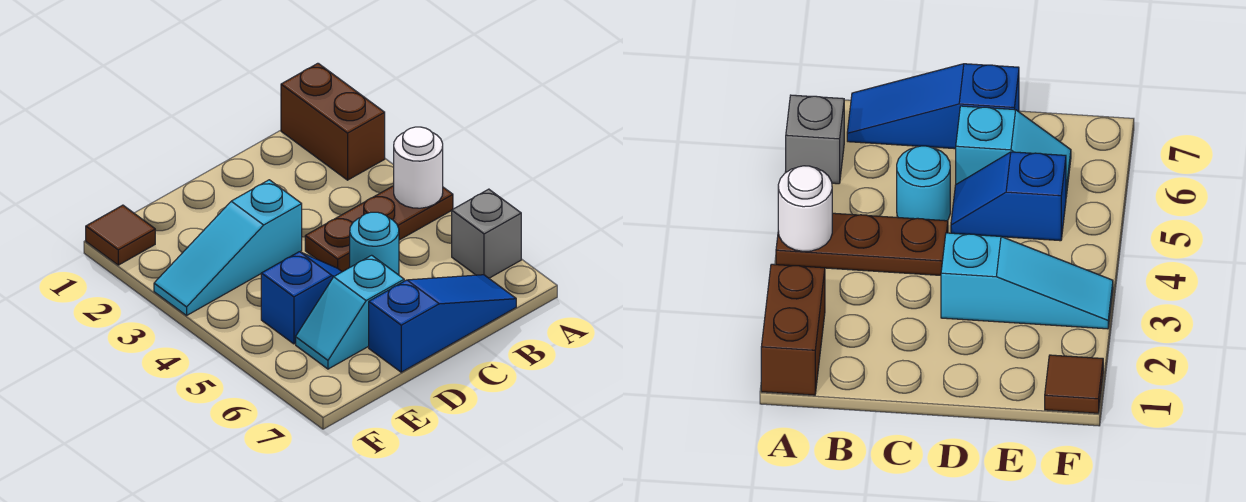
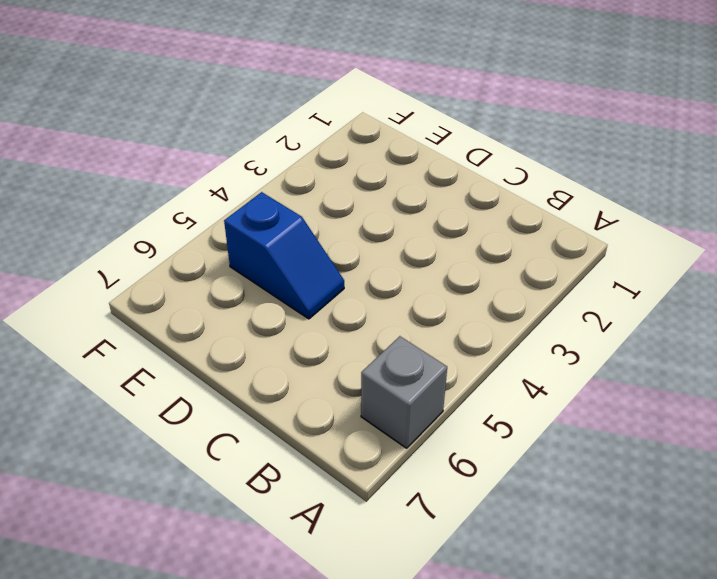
none -> brown 1x2 brick [281,63,385,180]
none -> brown 1x3 plate [305,186,453,272]

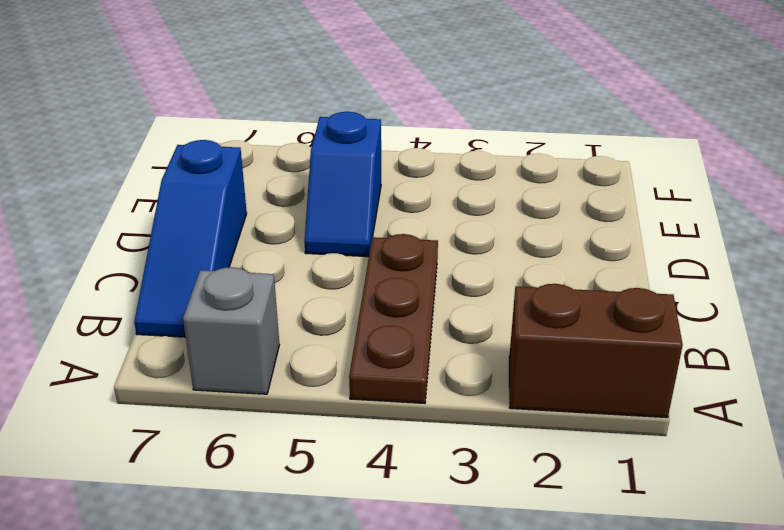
none -> cyan 1x1 round brick [350,212,399,275]
none -> cyan 1x3 slope [154,180,302,315]

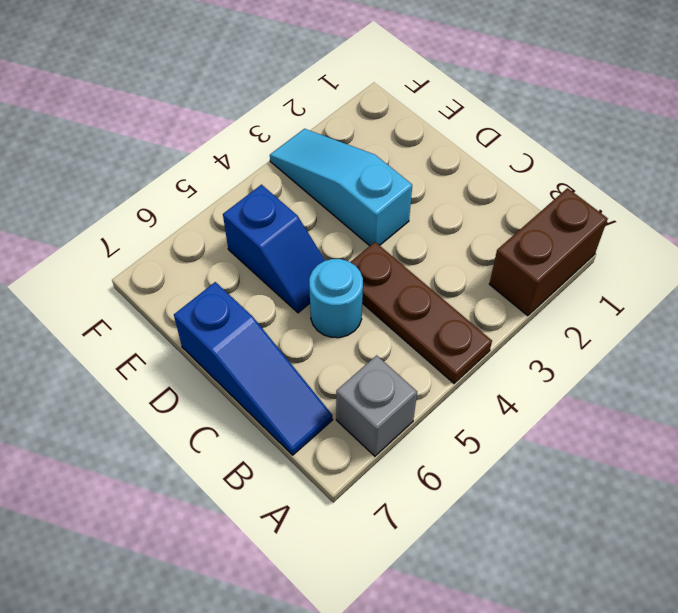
none -> cyan 1x2 slope [296,255,404,369]
none -> brown 1x1 tile [86,205,155,265]

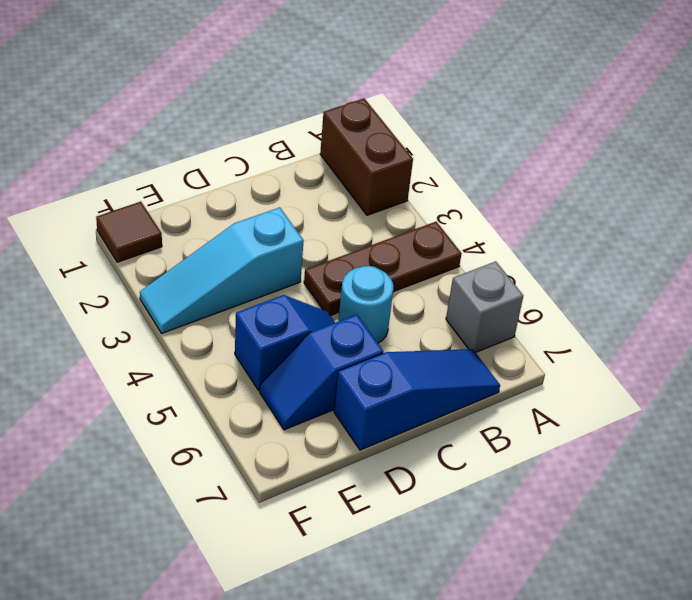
blue 1x2 slope [260,315,383,430] -> cyan 1x2 slope [296,255,404,369]
none -> white 1x1 round brick [394,127,443,208]

